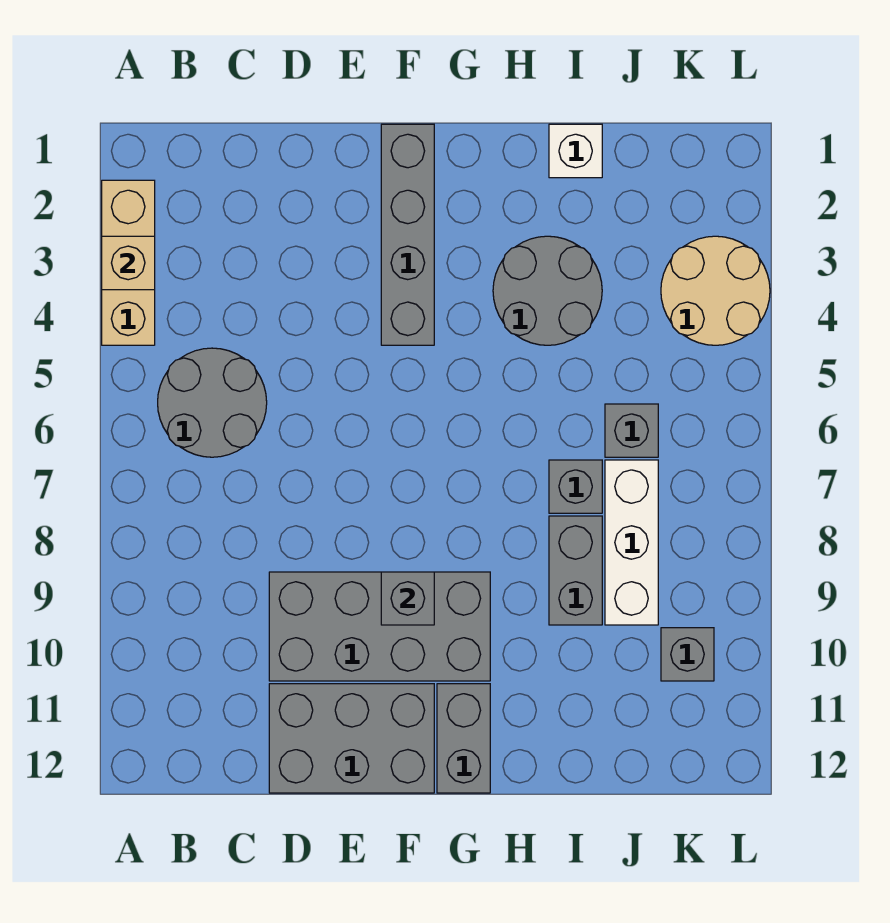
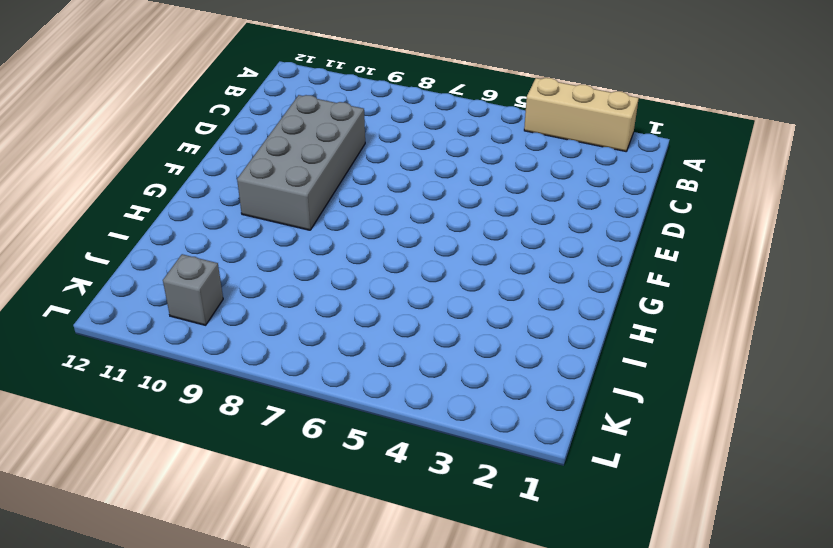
none -> grey 2x2 round brick [158,348,267,457]
none -> grey 2x3 brick [269,684,434,793]
none -> grey 1x4 brick [381,124,434,345]

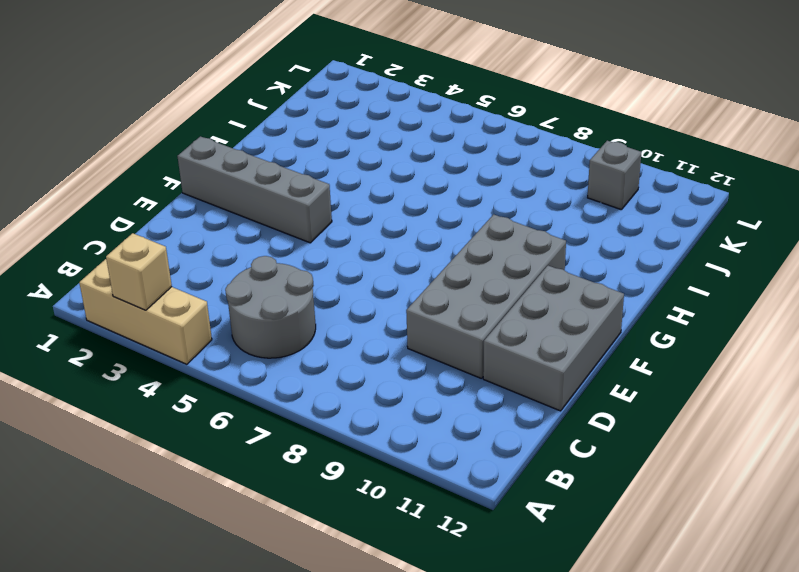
none -> grey 1x2 brick [437,684,490,793]
none -> grey 2x2 round brick [493,236,602,345]
none -> white 1x1 brick [549,124,602,178]

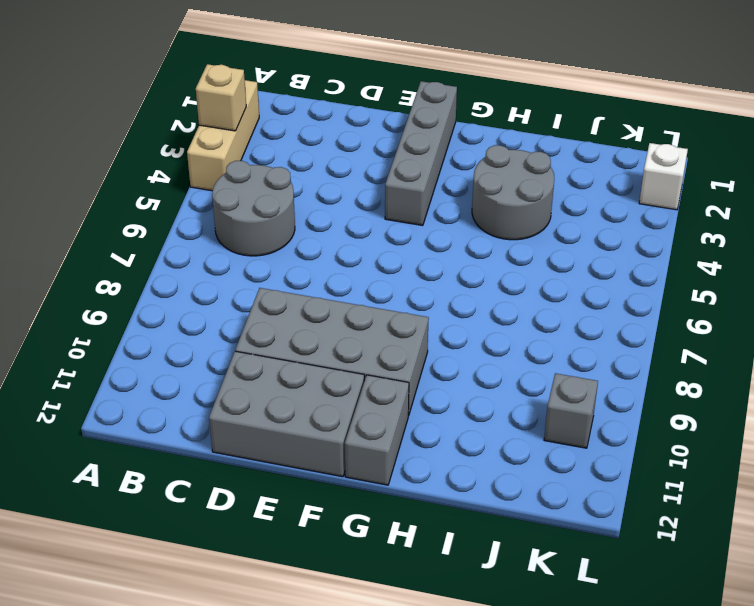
white 1x1 brick [639,143,688,210] -> white 1x1 brick moved to [549,124,602,178]
none -> grey 1x1 brick [549,460,602,513]
none -> grey 1x2 brick [549,516,602,625]
none -> grey 1x1 brick [605,404,658,457]

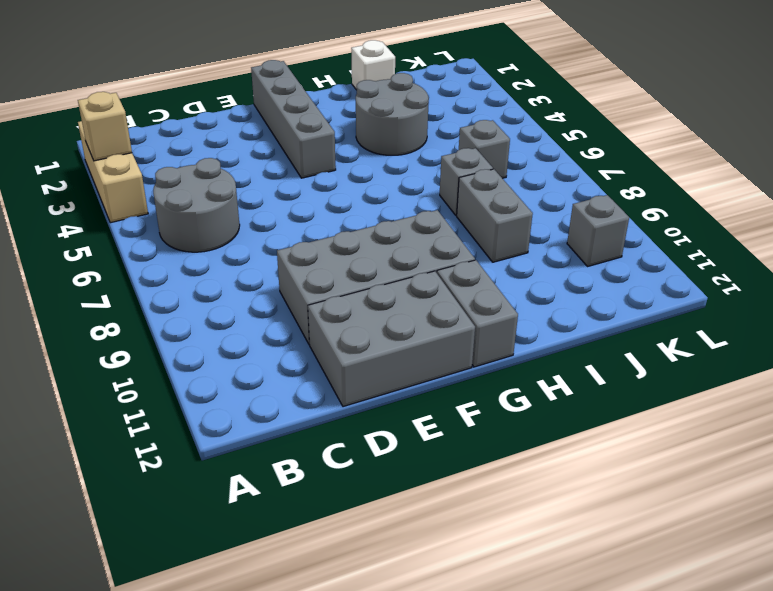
none -> white 1x3 brick [605,460,658,625]
none -> tan 2x2 round brick [661,236,770,345]
none -> grey 1x1 brick [381,572,434,625]

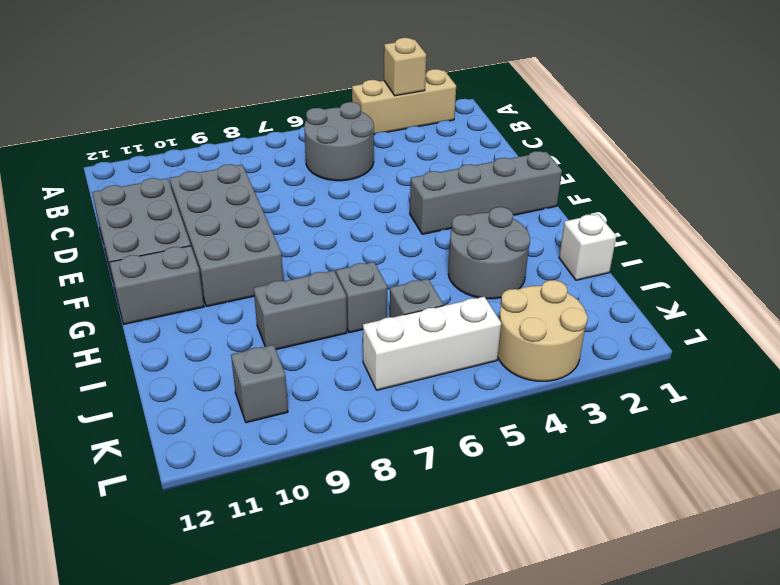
white 1x3 brick [363,297,501,390] -> white 1x3 brick moved to [605,460,658,625]
none -> grey 1x1 brick [381,572,434,625]

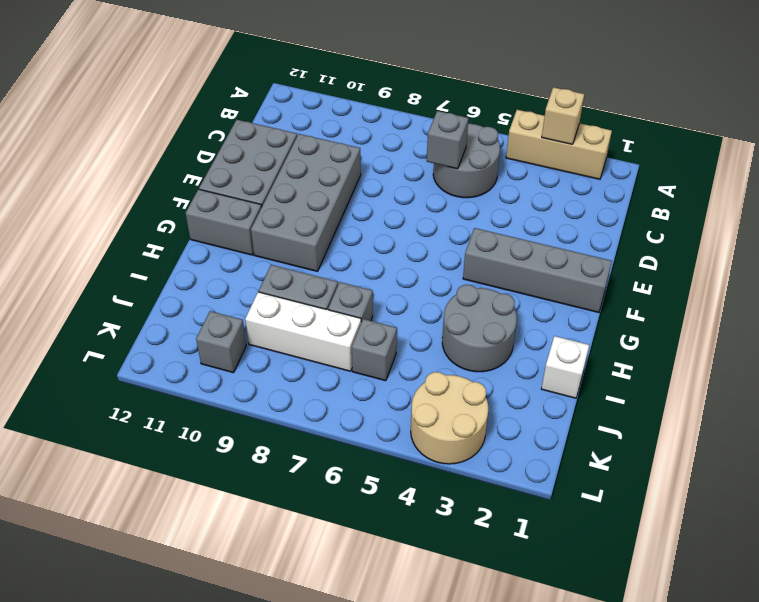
grey 1x1 brick [427,111,468,169] -> grey 1x1 brick moved to [381,572,434,625]

